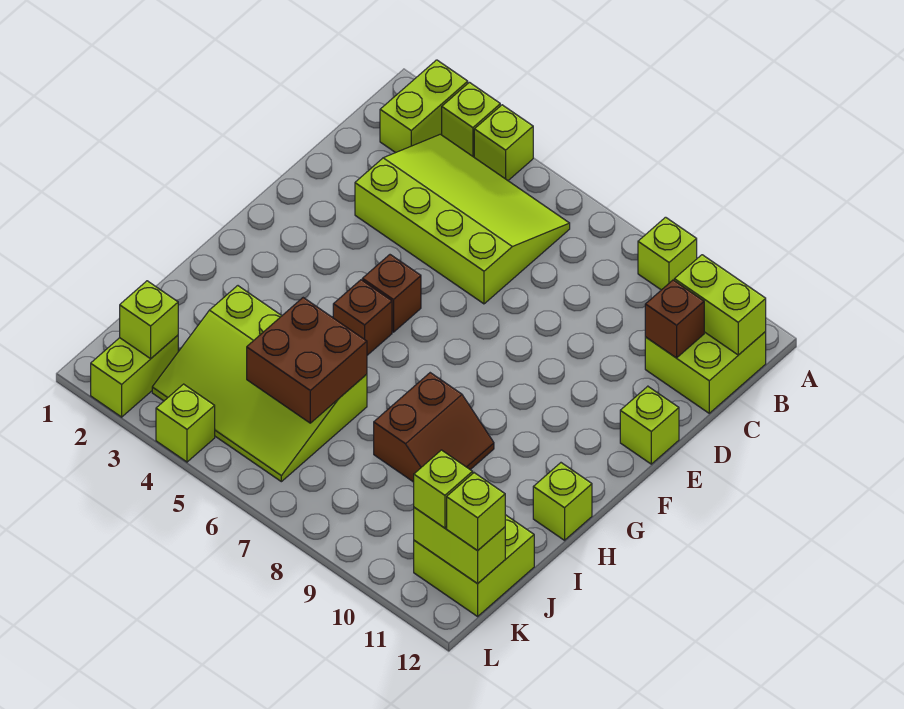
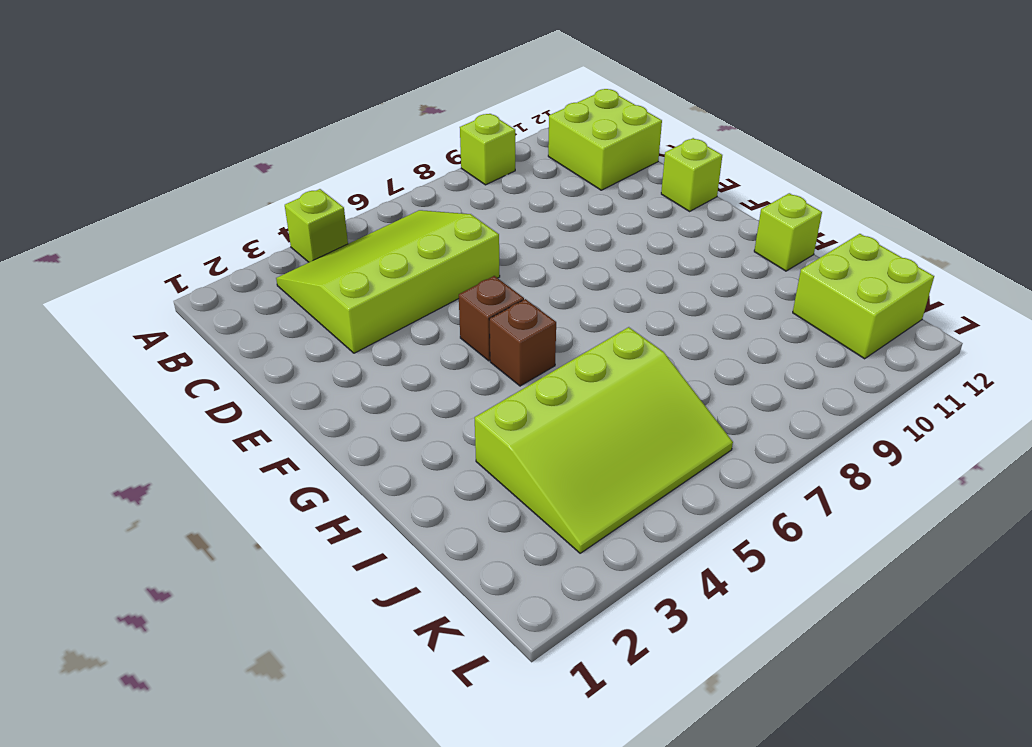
none -> lime 1x2 brick [380,60,468,153]
none -> lime 1x1 brick [442,82,500,157]
none -> brown 2x2 slope [374,373,494,482]

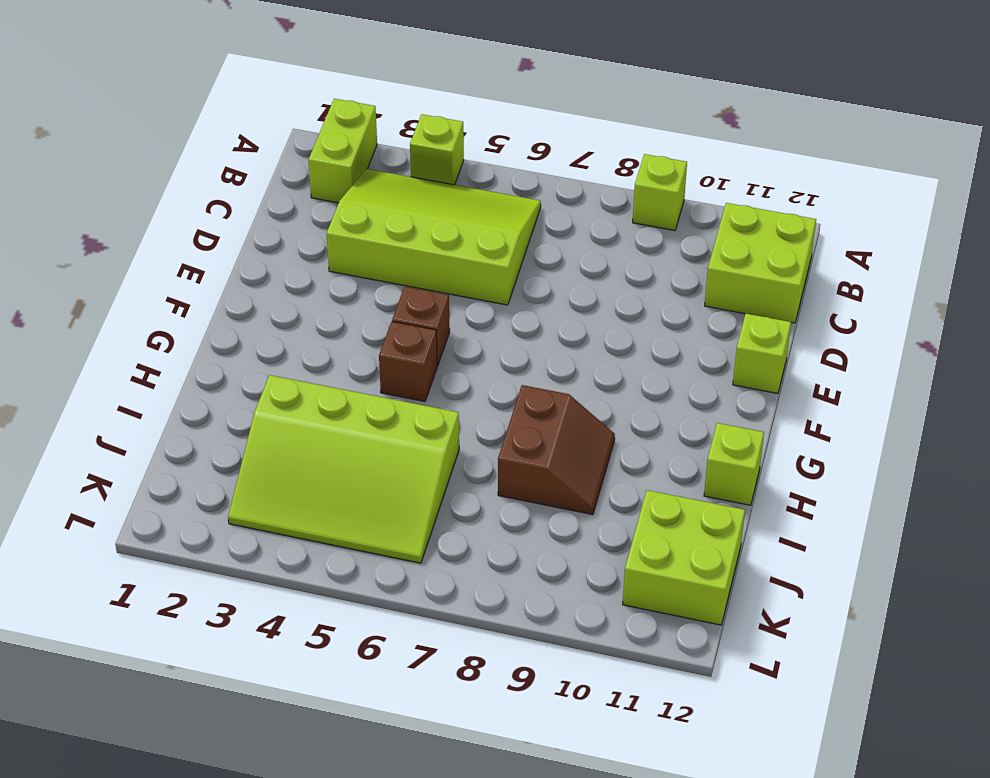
none -> lime 1x1 brick [442,82,500,157]
none -> lime 1x2 brick [91,335,178,417]
none -> lime 1x1 brick [156,384,215,462]

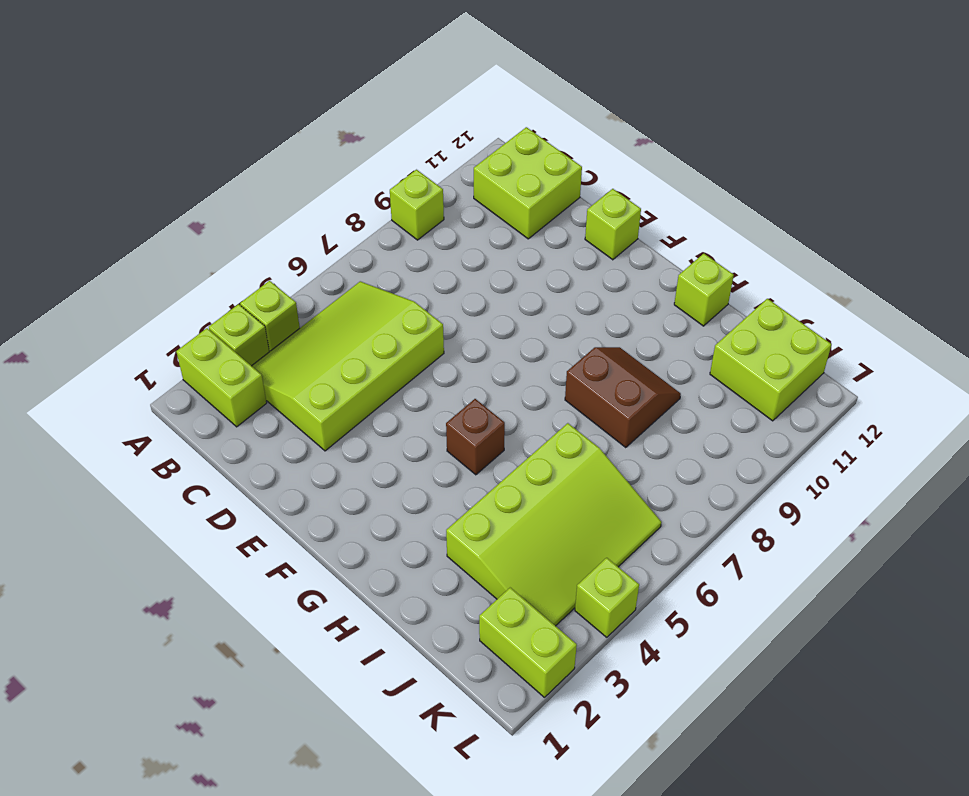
none -> brown 1x1 brick [362,255,421,332]
none -> lime 1x2 brick [674,255,766,355]
none -> brown 1x1 brick [645,280,704,358]

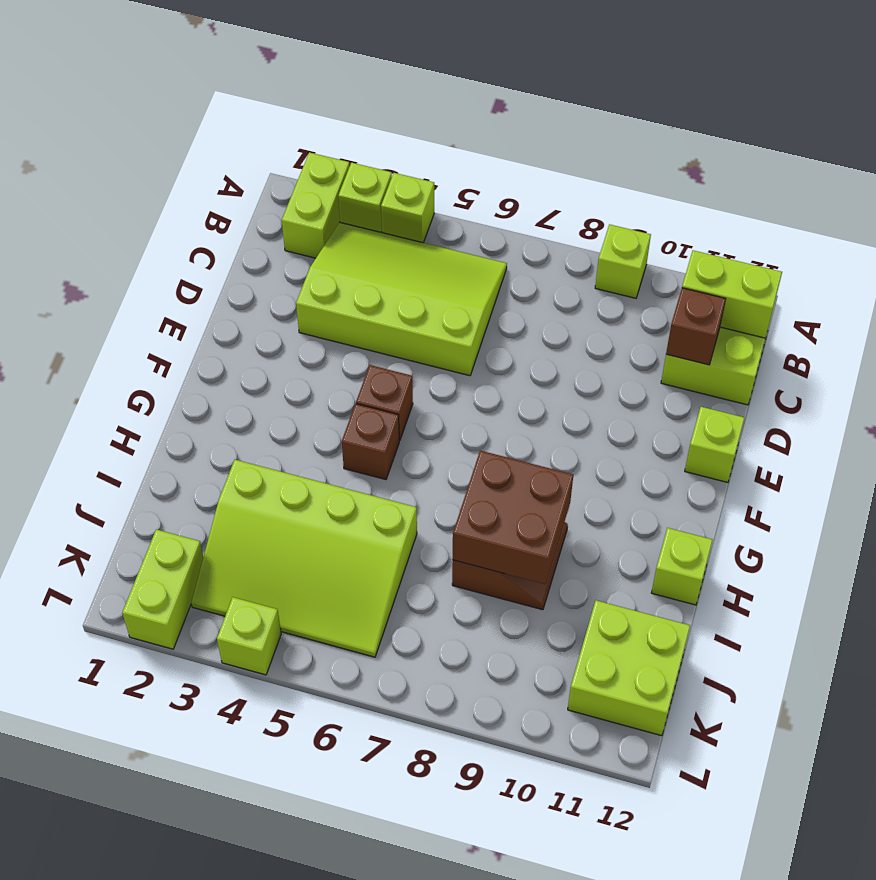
brown 2x2 brick [453,451,573,584] -> brown 2x2 brick moved to [247,298,367,423]
none -> lime 1x1 brick [120,281,178,359]
none -> lime 1x2 brick [414,507,505,584]
none -> lime 1x1 brick [414,450,473,528]

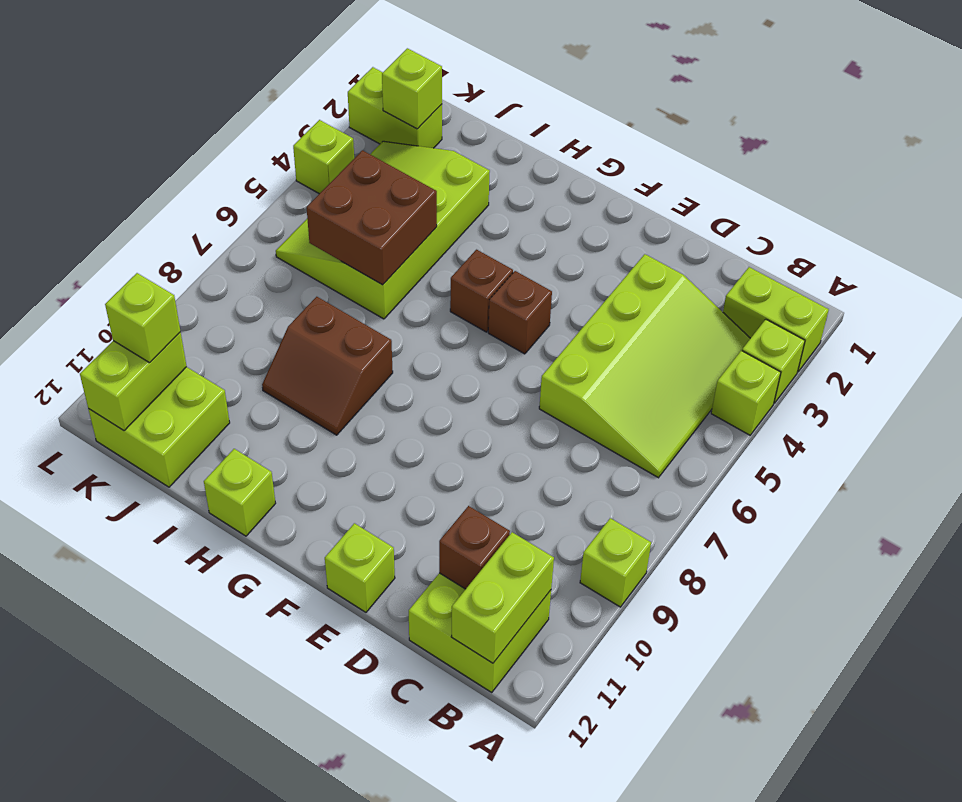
none -> lime 1x1 brick [447,473,505,551]

